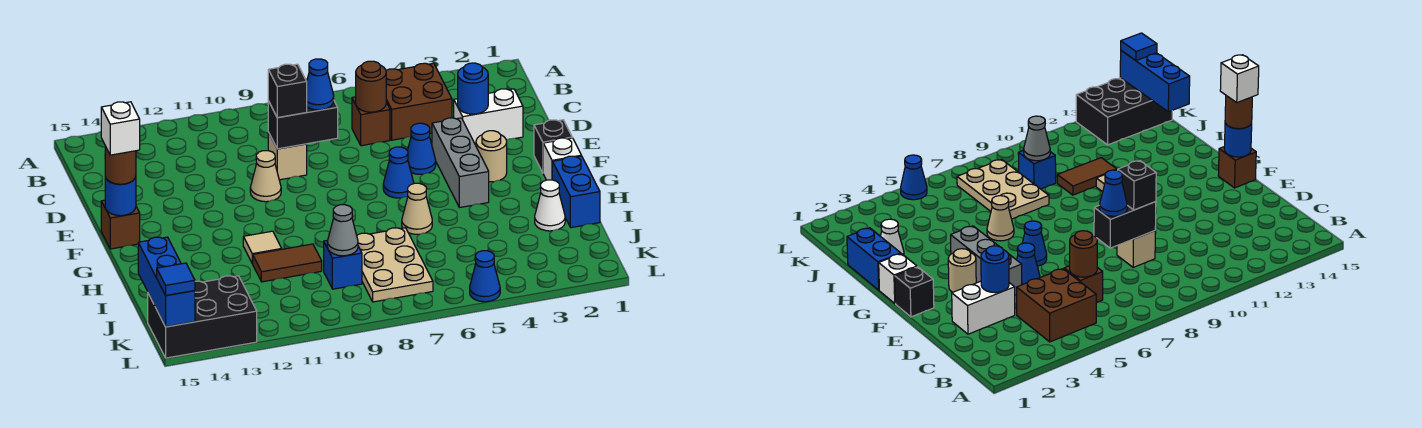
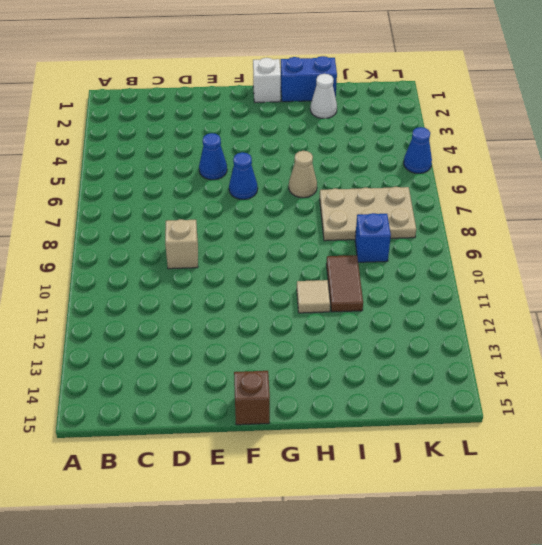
none -> brown 2x2 brick [386,63,452,140]
none -> brown 1x1 brick [352,97,390,146]
none -> white 1x2 brick [454,89,523,145]
none -> grey 1x3 brick [432,118,489,208]

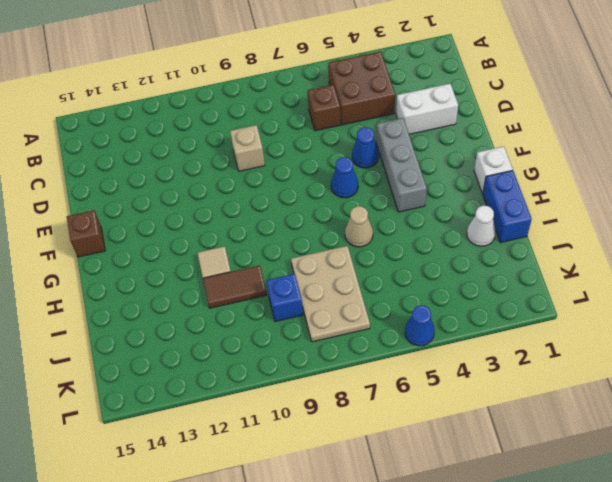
none -> tan 1x1 cone [250,151,281,202]
none -> black 1x1 brick [534,120,572,173]
none -> tan 1x1 round brick [476,131,507,182]
none -> black 2x3 brick [148,276,257,358]

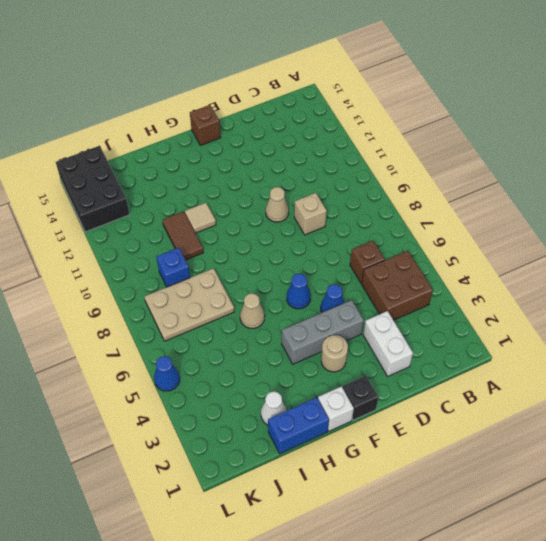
none -> brown 1x1 round brick [356,61,386,112]
none -> blue 1x1 round brick [458,63,488,114]
none -> black 1x2 brick [268,101,338,149]
none -> blue 1x1 round brick [105,177,136,216]

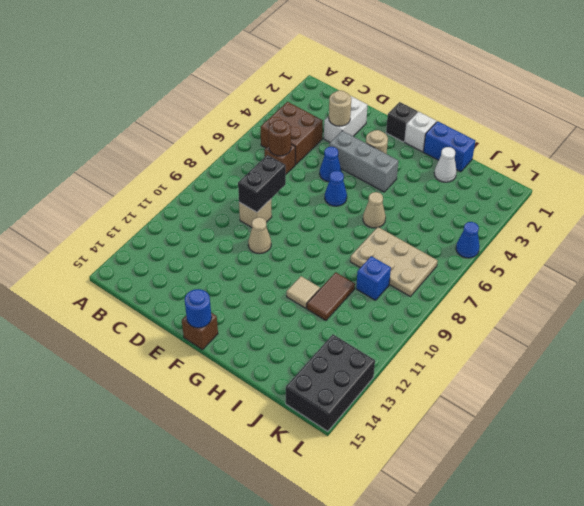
tan 1x1 round brick [329,91,351,126] -> blue 1x1 round brick [458,63,488,114]
none -> grey 1x1 cone [327,205,358,256]
none -> blue 1x3 brick [138,237,195,327]
none -> blue 1x1 cone [307,59,334,110]
none -> black 1x1 brick [268,64,307,118]

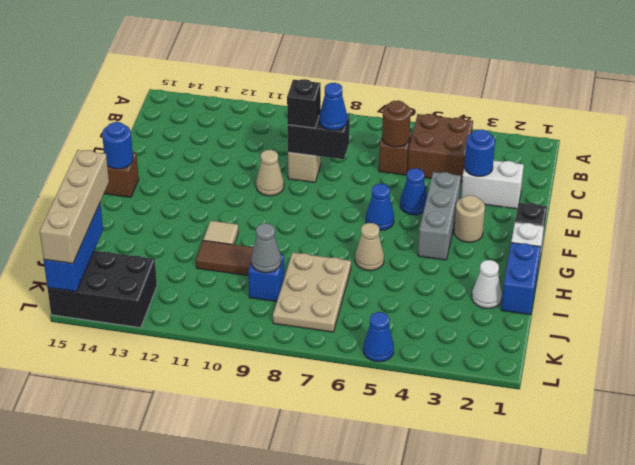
tan 1x4 brick [40,150,109,264] -> blue 1x1 tile [157,263,195,295]
none -> brown 1x1 round brick [105,146,136,184]
none -> white 1x1 brick [101,102,140,155]

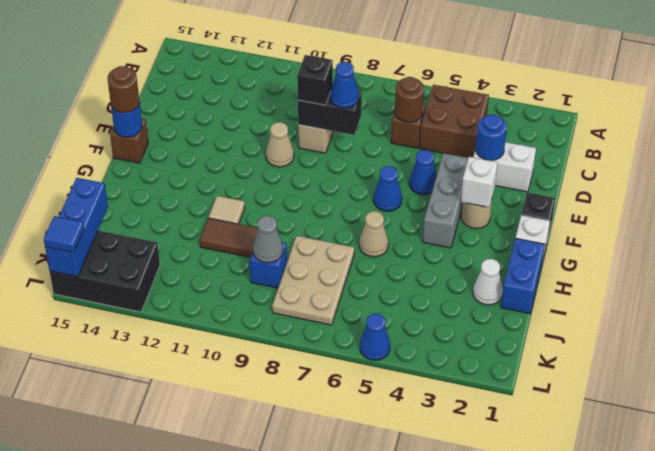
white 1x1 brick [461,157,498,207] -> white 1x1 brick moved to [101,102,140,155]

